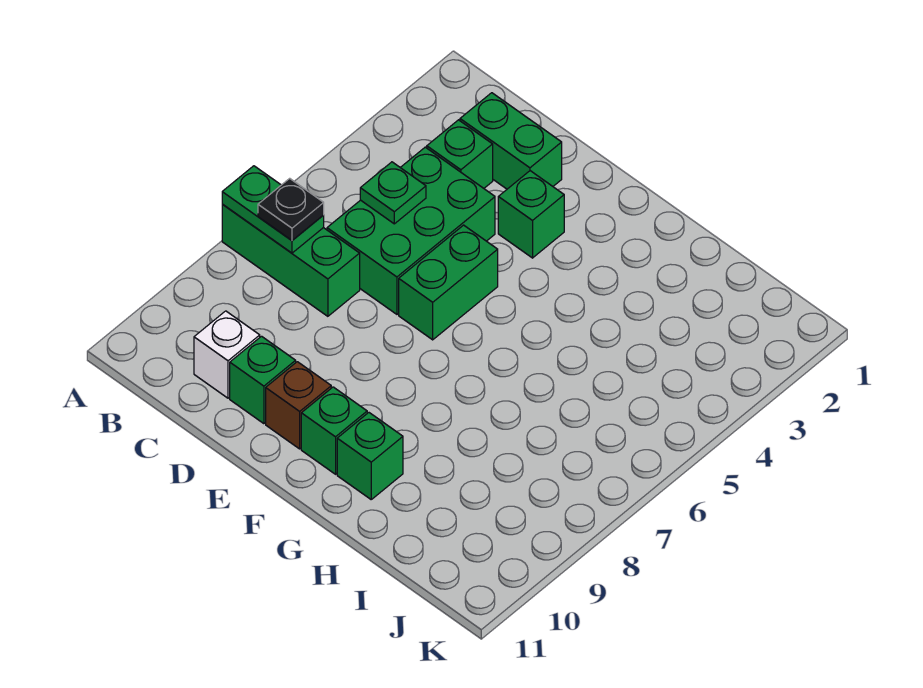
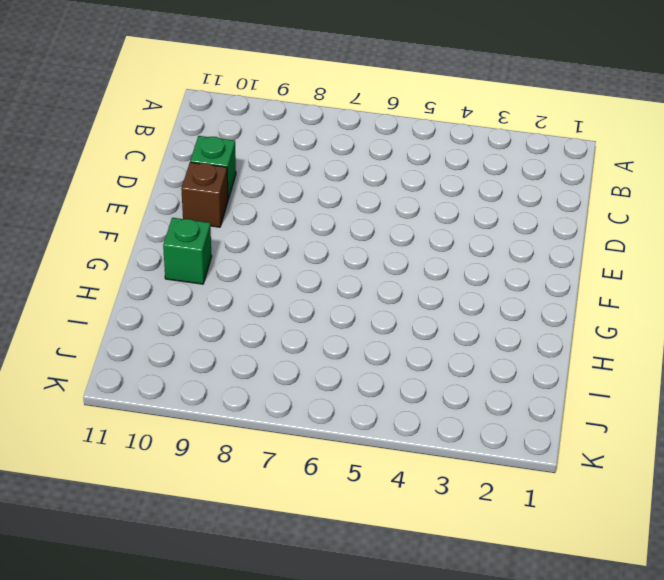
none -> green 1x3 brick [222,204,360,316]
none -> green 1x2 brick [460,93,562,189]
none -> green 1x1 brick [427,120,493,188]

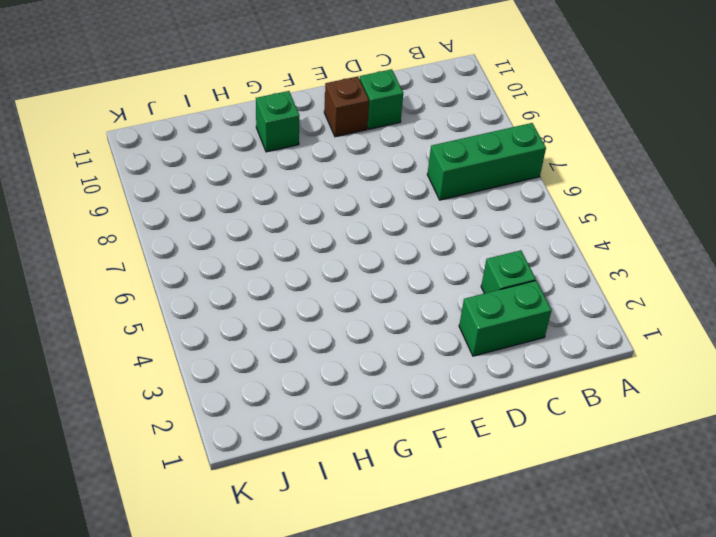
none -> green 2x3 brick [327,147,495,314]
none -> white 1x1 brick [194,311,260,398]
none -> green 1x1 brick [498,171,564,258]

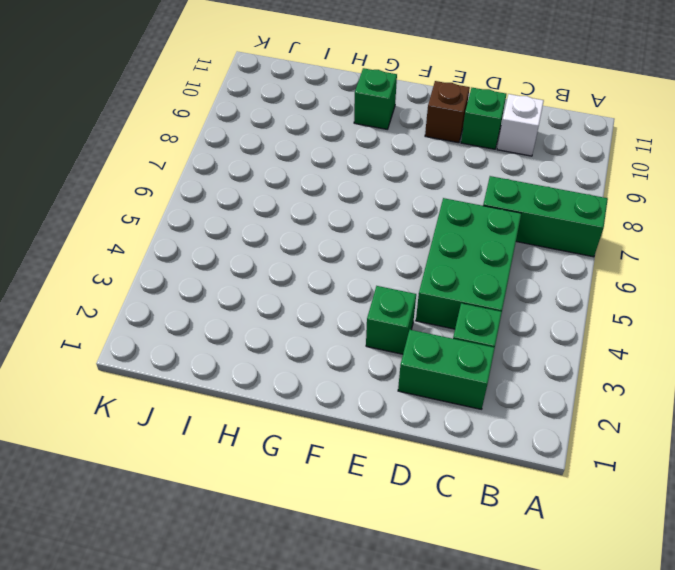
none -> green 1x2 brick [399,225,498,340]
none -> green 1x1 brick [301,387,367,474]
none -> green 1x2 plate [222,166,324,253]

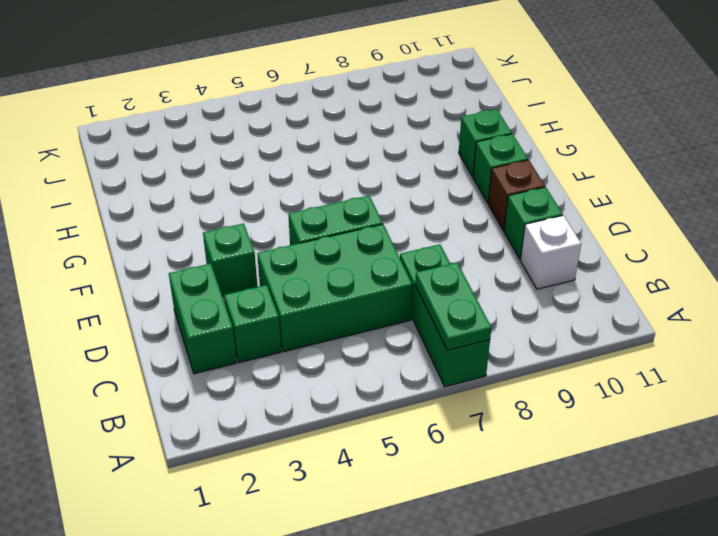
none -> green 1x1 plate [360,162,426,224]
none -> black 1x1 plate [258,178,324,240]

